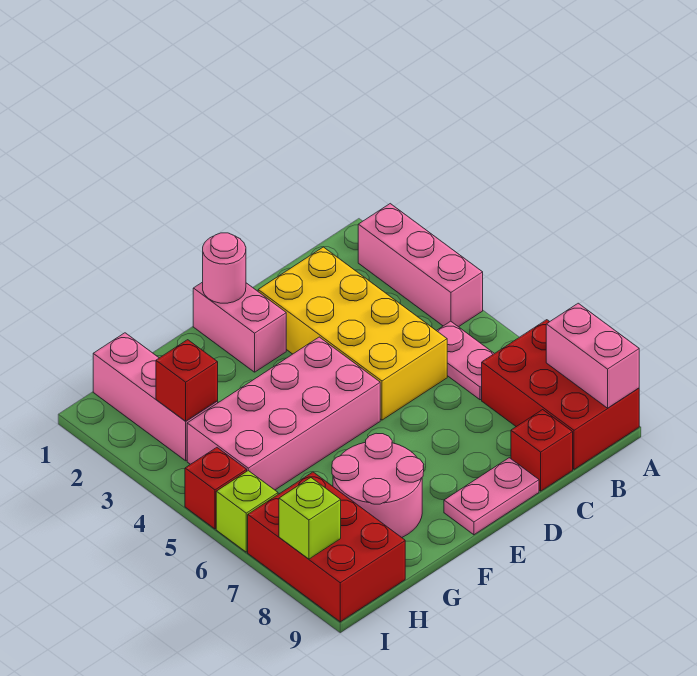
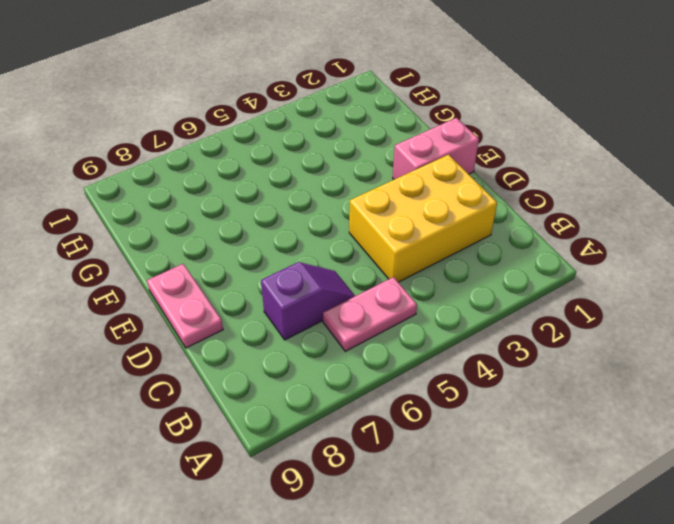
yellow 2x3 brick [349,155,497,282] -> yellow 2x4 brick [258,247,447,420]
purple 1x2 slope [261,262,355,340] -> none
none -> pink 1x3 brick [358,204,483,327]
none -> red 2x3 brick [482,320,639,469]
none -> red 1x1 brick [511,410,573,491]

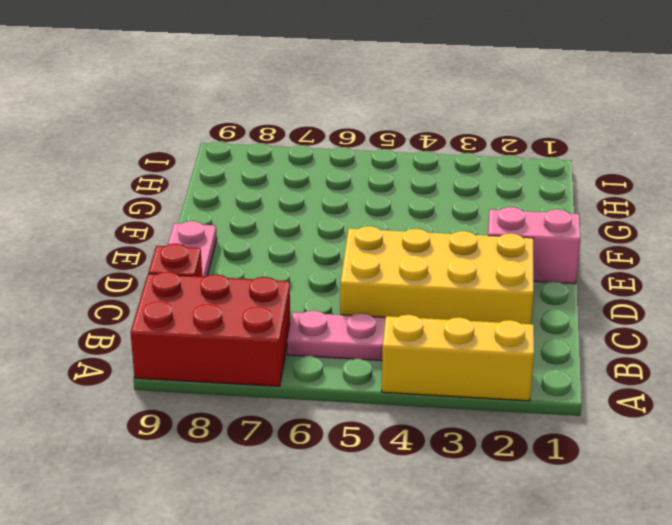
yellow 1x3 brick [382,315,534,401] -> pink 1x3 brick [358,204,483,327]
none -> pink 2x4 brick [187,337,380,490]
none -> pink 2x2 round brick [332,433,424,537]
none -> pink 1x3 brick [93,333,218,461]

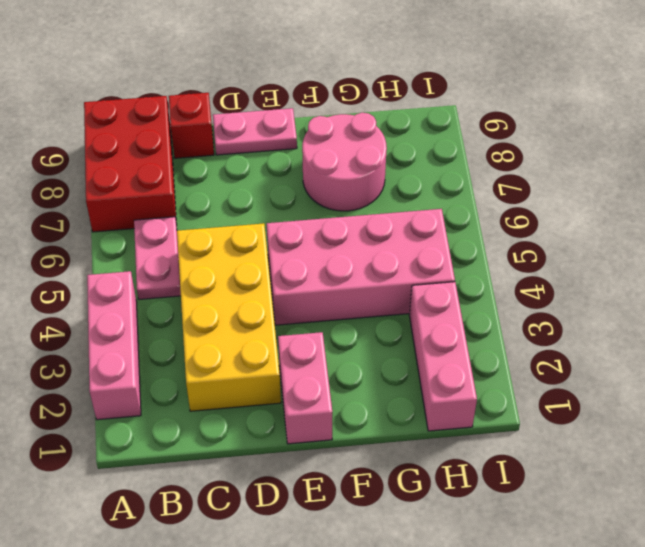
none -> red 2x3 brick [248,472,405,622]
none -> red 1x1 brick [185,448,247,529]
none -> lime 1x1 brick [216,471,278,552]

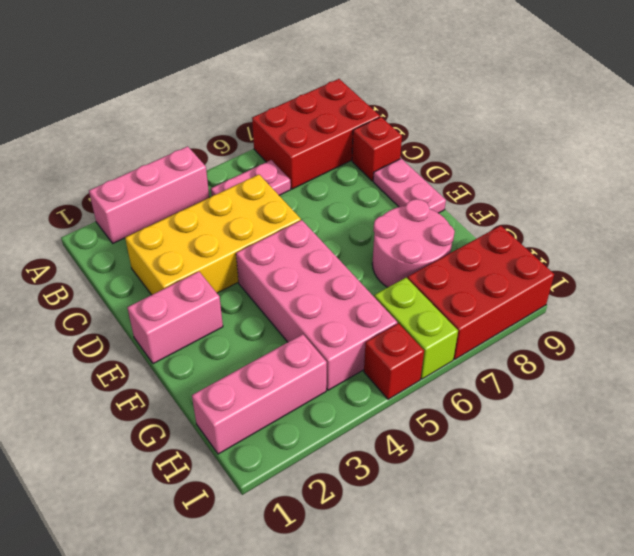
lime 1x2 brick [374,278,458,379] -> lime 1x1 brick [216,471,278,552]
none -> pink 1x2 brick [546,303,639,408]
none -> pink 1x1 round brick [203,233,246,303]
none -> red 1x1 brick [156,340,218,421]

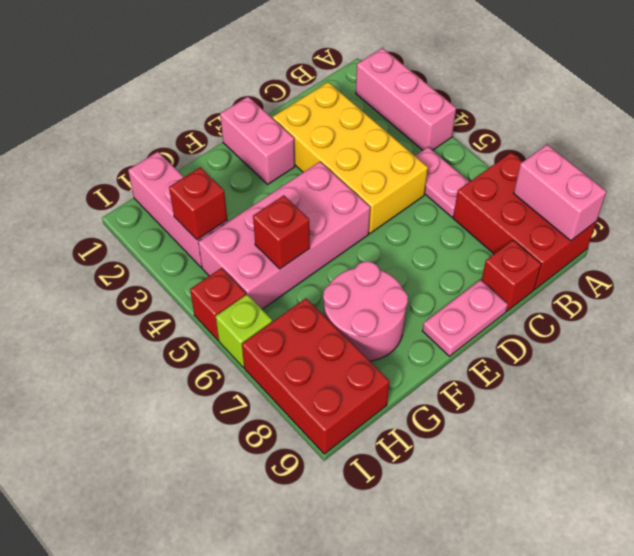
red 1x1 brick [253,195,310,269] -> none
none -> pink 1x1 round brick [203,233,246,303]
none -> lime 1x1 brick [279,478,341,559]

